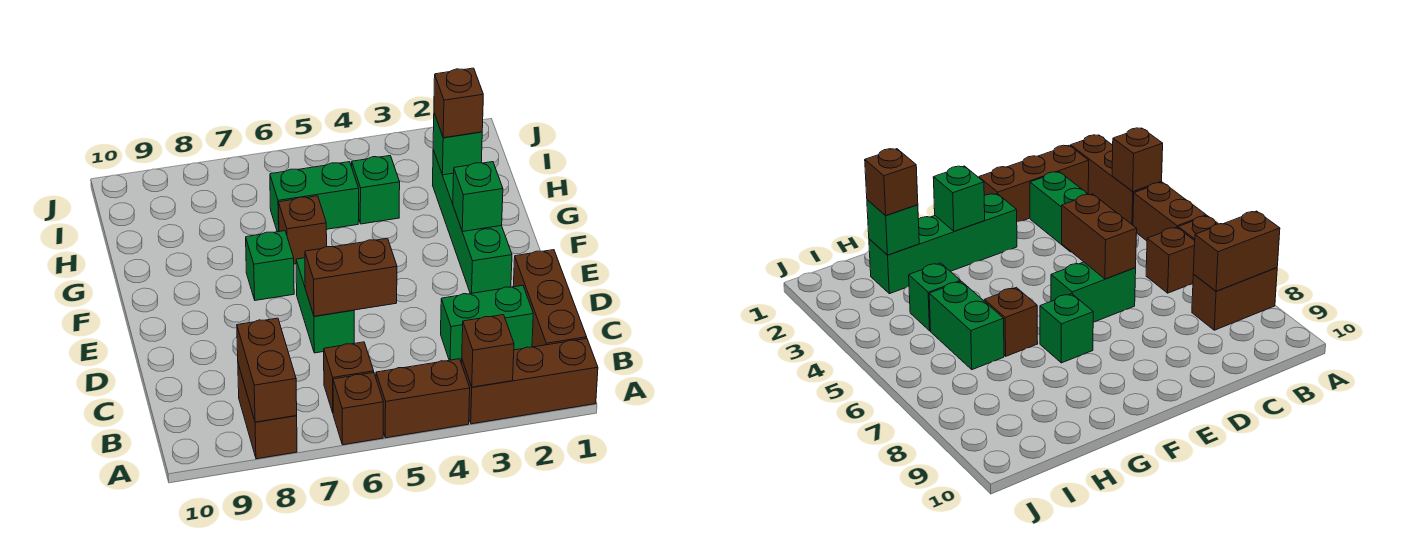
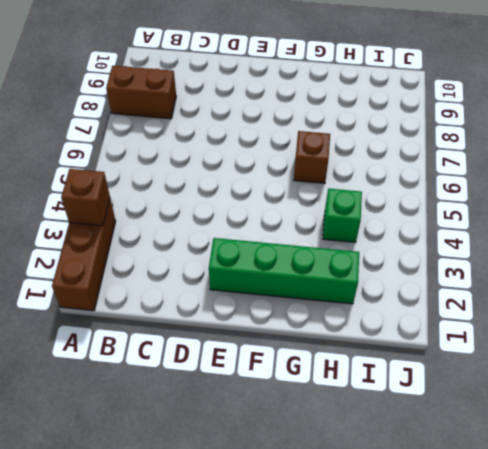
none -> brown 1x2 brick [376,359,470,438]
none -> brown 1x1 brick [333,373,383,445]
none -> brown 1x3 brick [513,250,587,347]

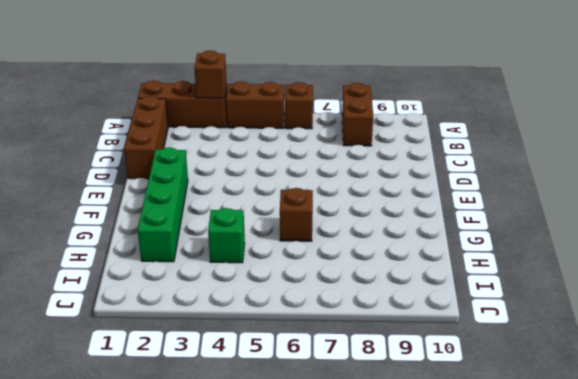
none -> brown 1x1 brick [324,342,374,412]
none -> green 1x2 brick [441,285,533,361]
none -> green 1x2 brick [296,258,354,353]

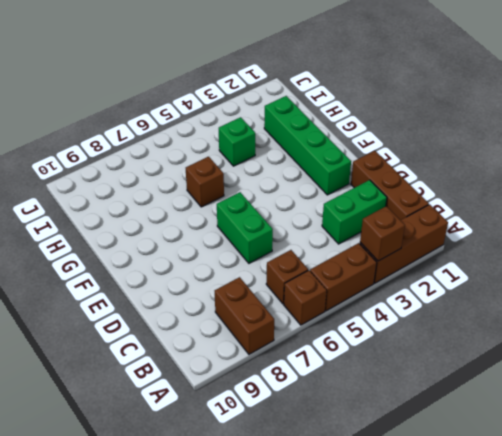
none -> green 1x1 brick [246,231,294,300]
none -> green 1x2 brick [270,162,359,232]
none -> brown 1x2 brick [237,318,297,422]

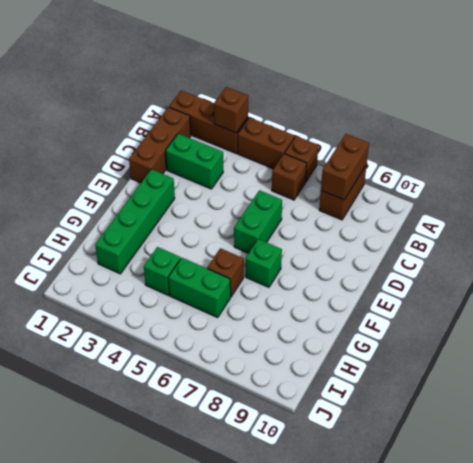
none -> brown 1x2 brick [305,238,397,316]
none -> green 1x1 brick [453,162,503,232]
none -> green 1x1 brick [433,113,482,175]

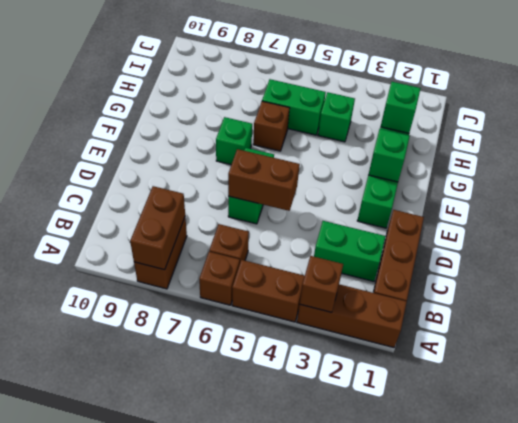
none -> brown 1x1 brick [434,68,483,138]

